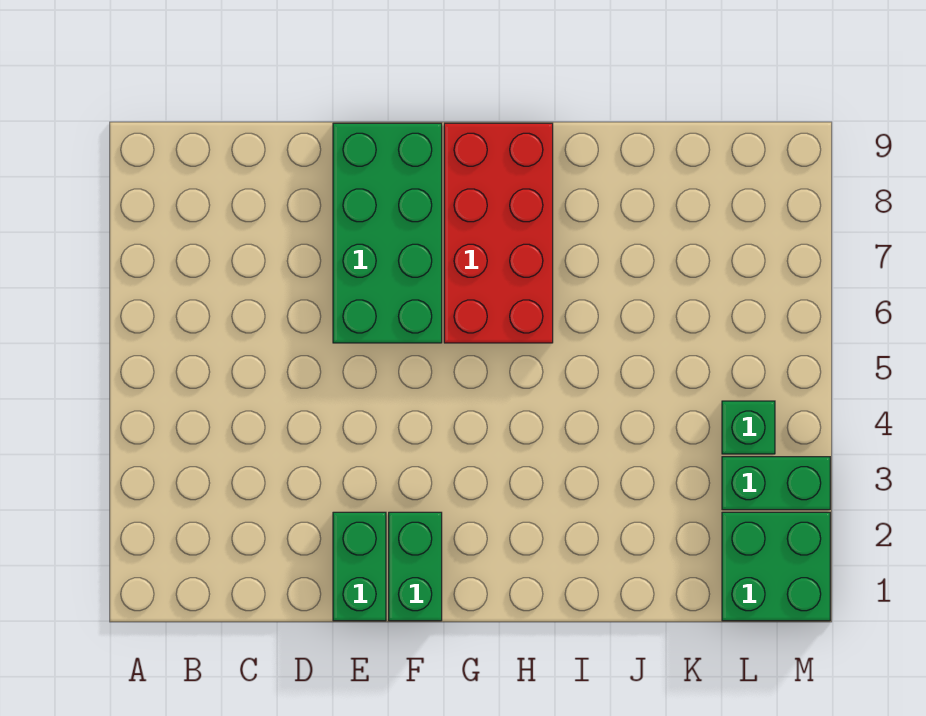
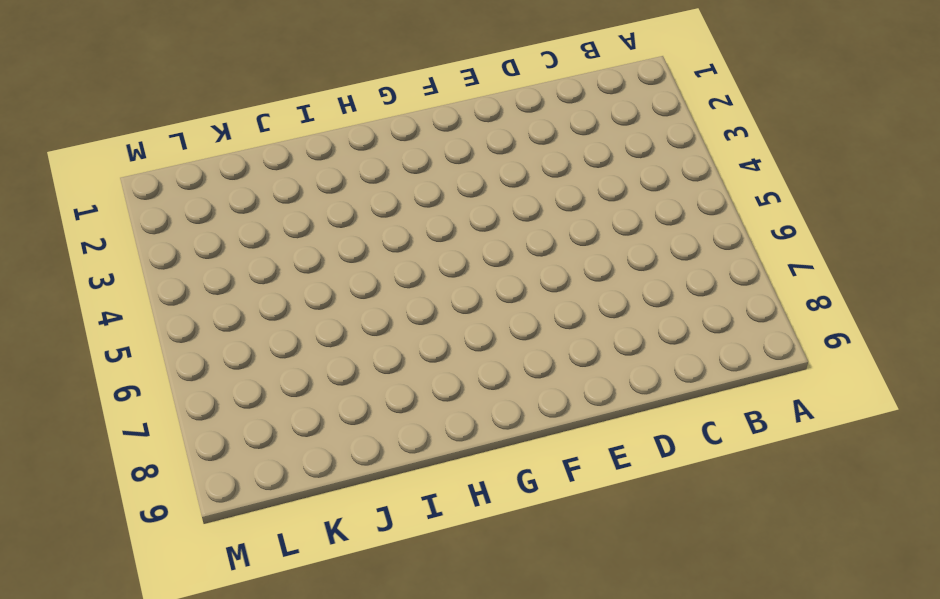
none -> green 1x2 brick [333,512,386,621]
none -> green 2x4 brick [333,123,442,343]

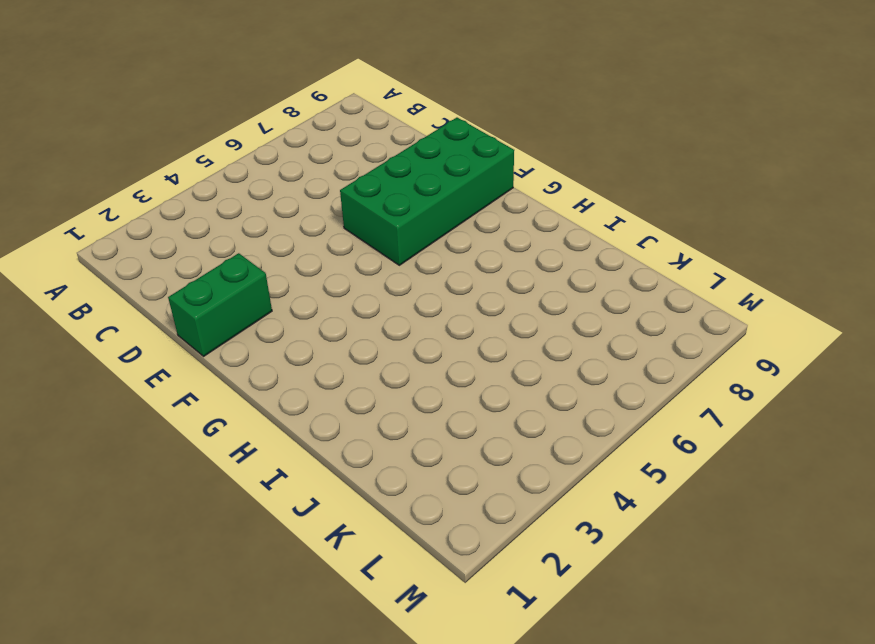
none -> green 1x2 brick [389,512,442,621]
none -> red 2x4 brick [444,123,553,343]

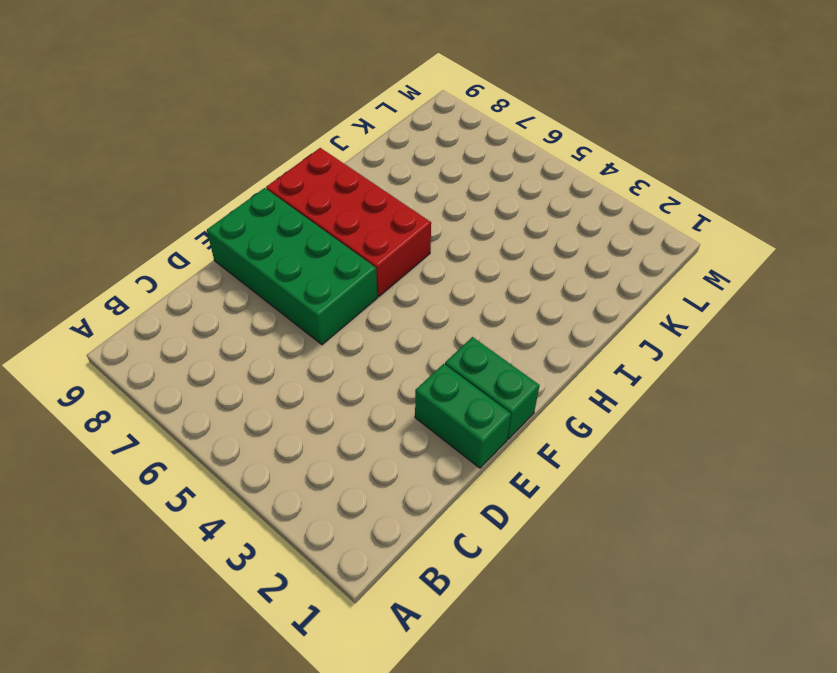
none -> green 2x2 brick [722,512,830,621]
none -> green 1x2 brick [722,457,830,510]

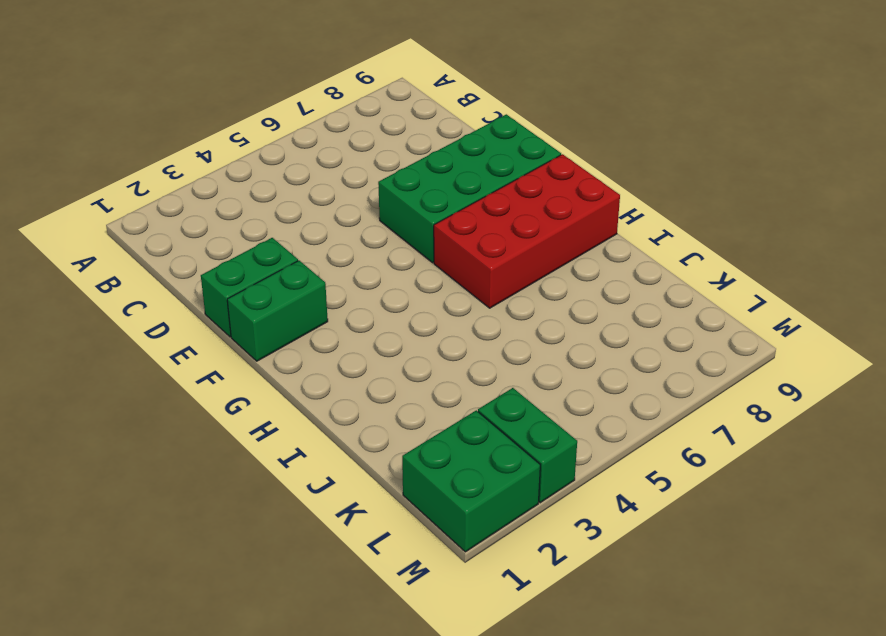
none -> green 1x1 brick [722,401,775,454]

